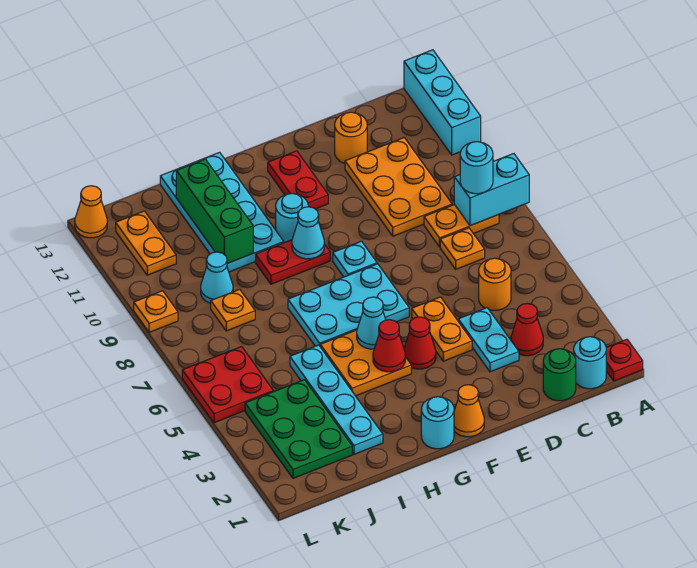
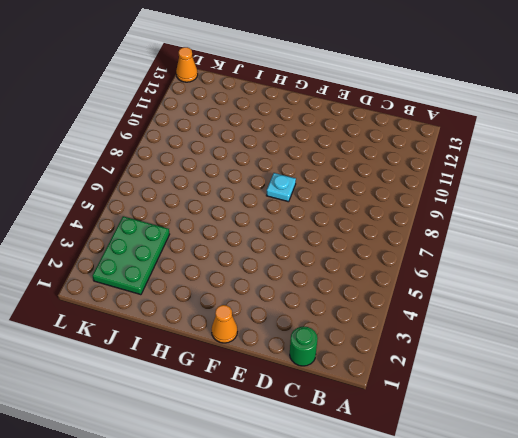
none -> red 1x1 plate [606,339,643,381]
none -> cyan 1x3 brick [404,50,481,155]
none -> cyan 1x1 round brick [574,337,606,389]
none -> orange 1x2 plate [424,205,499,247]

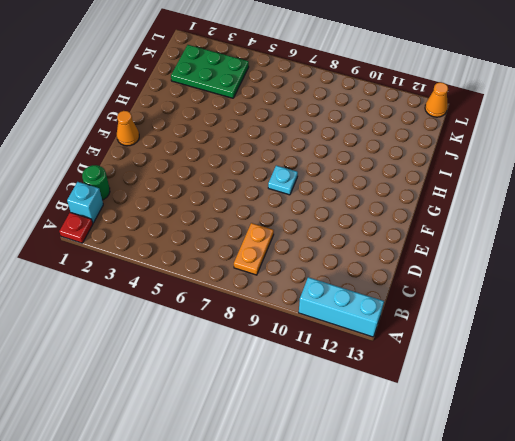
cyan 1x1 brick [67,182,103,223] -> cyan 1x1 round brick [574,337,606,389]
none -> red 1x1 cone [511,304,543,356]
none -> orange 1x1 round brick [479,258,511,310]
none -> orange 1x1 plate [440,228,485,269]
none -> orange 2x3 plate [345,138,452,236]

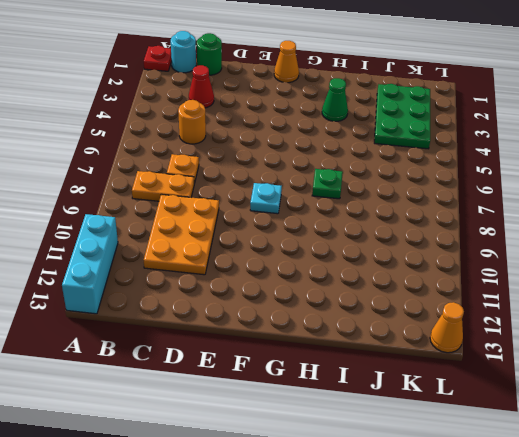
green 1x1 cone [322,78,348,121] -> none
green 1x1 plate [312,169,343,199] -> cyan 2x3 plate [288,264,409,346]
none -> cyan 1x2 plate [458,308,519,372]
none -> orange 1x1 round brick [335,112,367,163]
none -> orange 1x2 plate [412,297,472,361]
none -> red 1x1 cone [404,317,436,369]

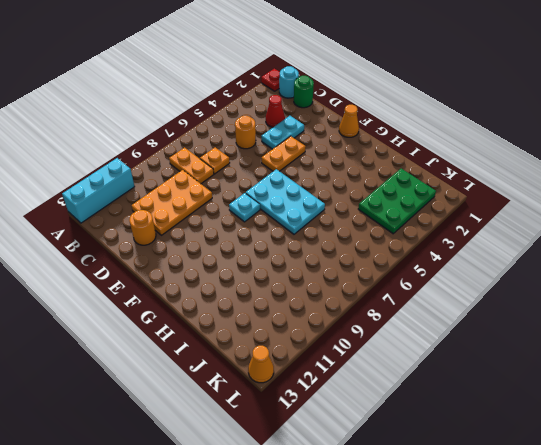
none -> red 1x1 cone [404,317,436,369]
none -> red 1x2 plate [268,151,328,209]
none -> cyan 1x1 round brick [421,397,454,449]
none -> orange 2x2 plate [320,330,411,396]

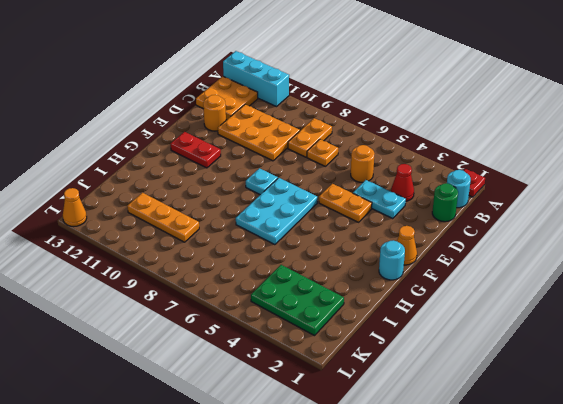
orange 2x2 plate [196,76,258,120] -> orange 2x2 plate moved to [320,330,411,396]
orange 1x3 plate [127,193,199,242] -> cyan 1x1 cone [201,252,233,303]
none -> red 1x1 cone [404,317,436,369]
none -> red 1x2 plate [256,240,330,284]
none -> cyan 1x1 round brick [276,193,308,243]
none -> cyan 2x4 plate [160,152,284,272]

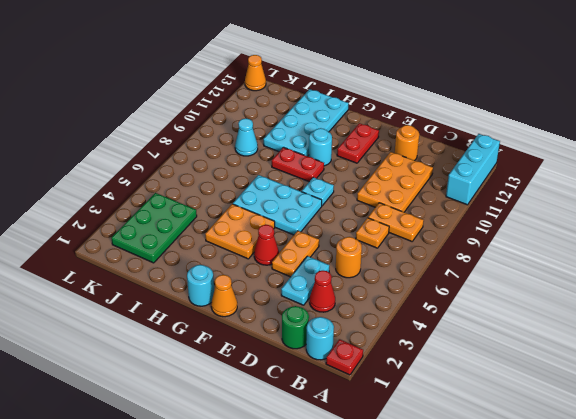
none -> cyan 1x4 plate [290,345,383,454]
none -> orange 1x1 plate [211,289,255,331]
none -> red 2x2 plate [182,347,273,423]
none -> orange 1x2 plate [116,211,176,275]

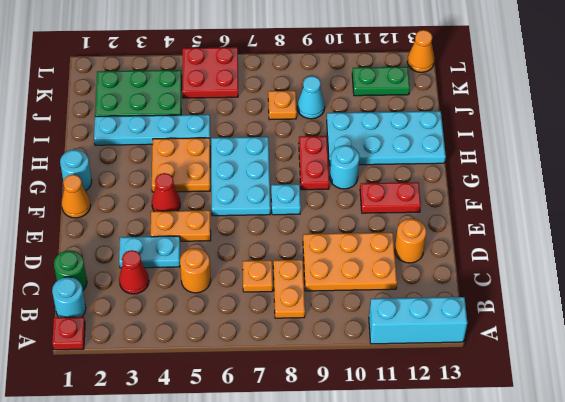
green 1x2 plate [352,67,410,96] -> orange 1x2 plate [116,211,176,275]
none -> orange 1x1 plate [134,291,178,332]
none -> cyan 1x2 brick [454,154,529,226]
none -> red 1x1 cone [373,320,405,372]
none -> cyan 1x1 cone [357,297,386,349]

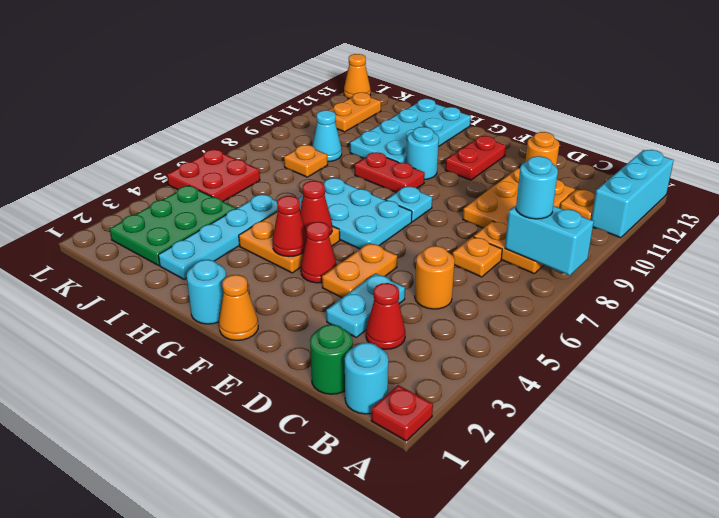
orange 1x1 plate [560,190,595,220] -> orange 1x1 plate moved to [134,291,178,332]
red 1x1 cone [300,181,332,235] -> cyan 1x1 cone [357,297,386,349]
none -> cyan 1x1 cone [292,207,324,259]
none -> green 1x3 brick [176,159,253,264]

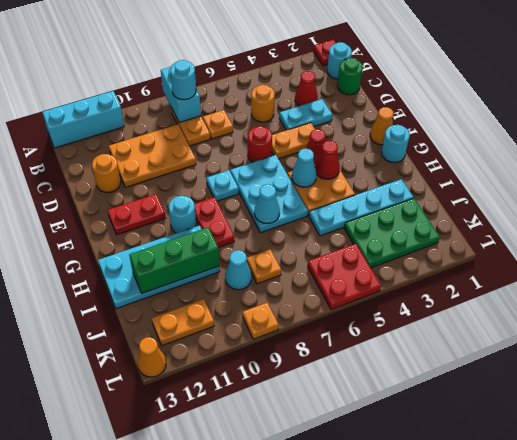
red 1x1 round brick [248,126,272,162] -> none
cyan 1x1 cone [254,184,280,223] -> cyan 1x1 cone moved to [292,207,324,259]

